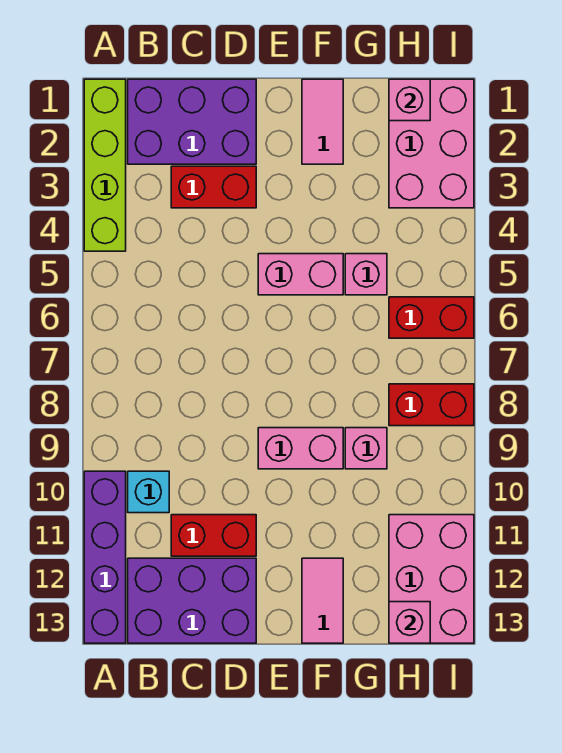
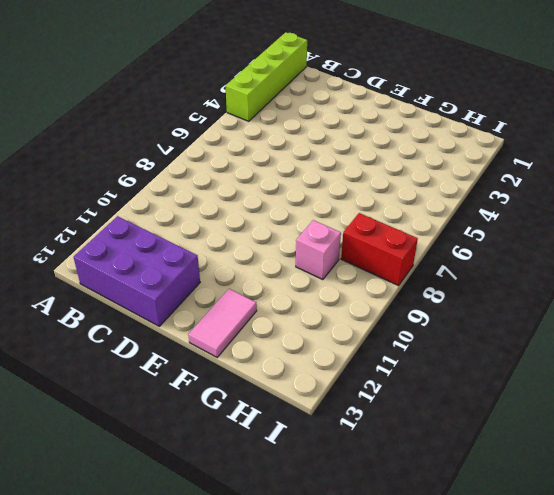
none -> purple 1x4 brick [84,471,126,643]
none -> purple 2x3 brick [128,79,256,164]
none -> cyan 1x1 brick [128,471,169,513]

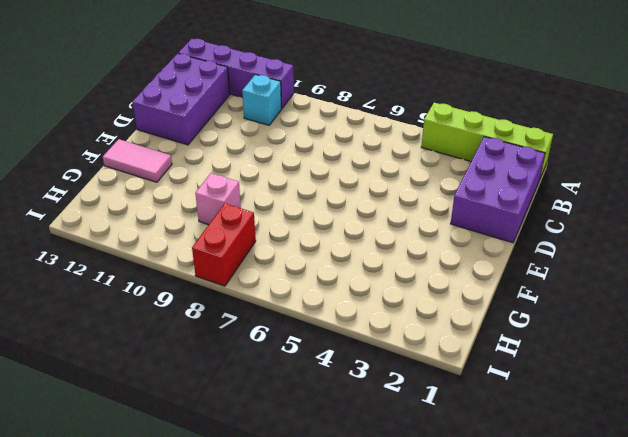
none -> red 1x2 brick [171,166,256,208]
none -> red 1x2 brick [171,515,256,556]
none -> pink 1x2 brick [258,254,343,295]

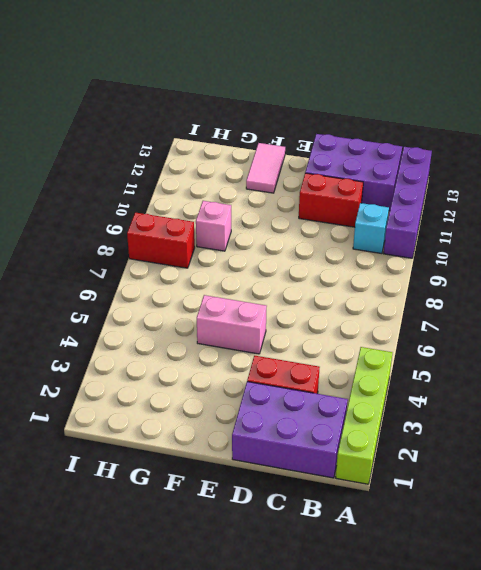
none -> pink 1x2 brick [258,428,343,469]
none -> pink 1x2 tile [302,79,343,164]
none -> pink 1x1 brick [345,254,387,295]

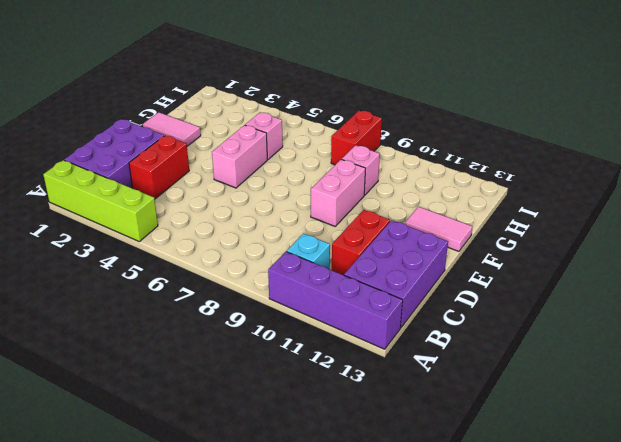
none -> pink 2x3 brick [389,79,474,208]
none -> red 1x2 brick [389,297,474,338]
none -> pink 2x3 brick [389,515,474,643]

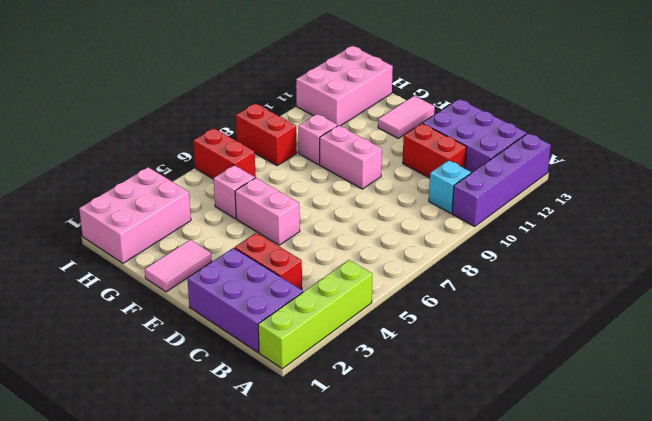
none -> pink 1x1 brick [389,79,430,121]
none -> pink 1x1 brick [389,602,430,643]

